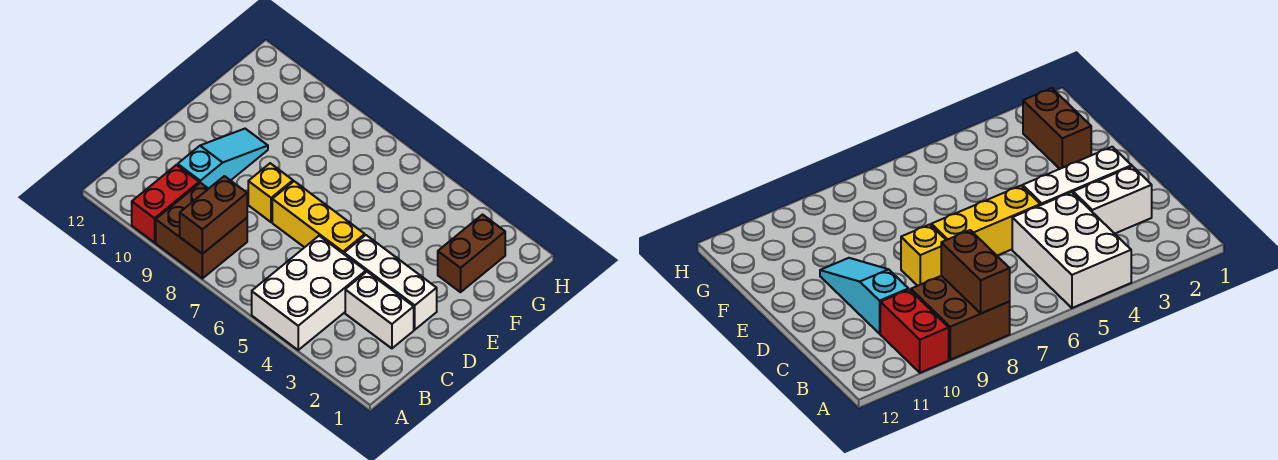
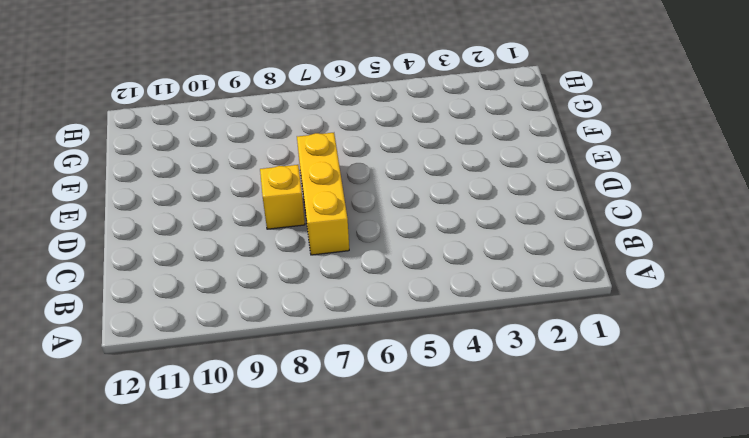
yellow 1x3 brick [297,133,349,255] -> yellow 1x3 brick turned to [272,181,365,254]
none -> white 2x3 brick [252,236,366,350]
none -> brown 2x2 brick [156,183,247,278]

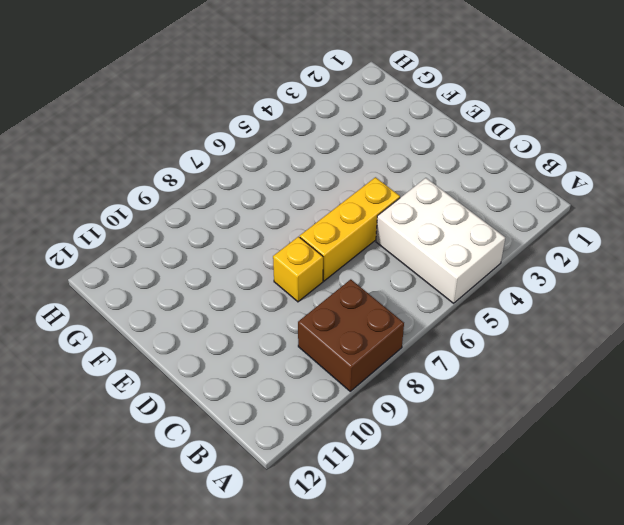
none -> red 1x2 brick [132,165,199,243]
none -> white 1x2 brick [345,272,414,348]

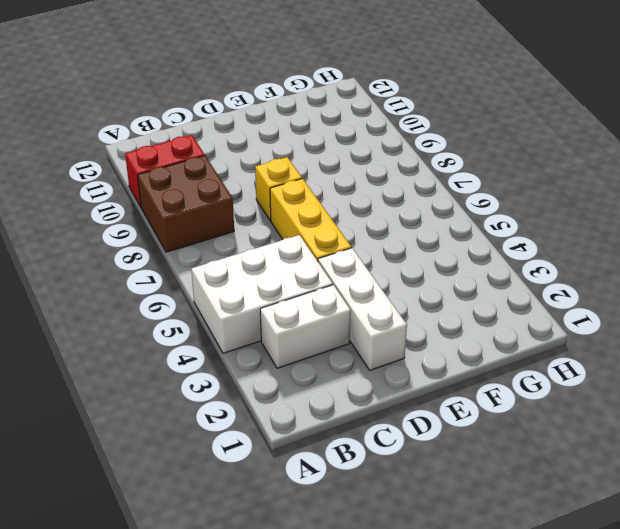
white 1x2 brick [260,285,351,368] -> white 1x2 brick turned to [345,272,414,348]
none -> cyan 1x3 slope [178,129,268,189]
none -> brown 1x2 brick [438,215,505,292]

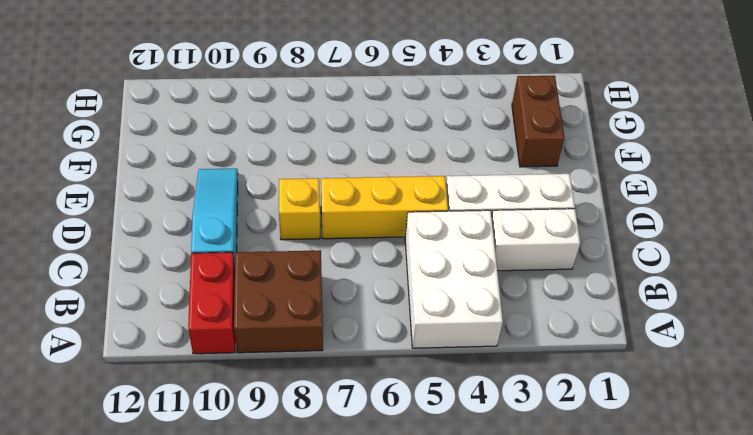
none -> brown 1x2 brick [180,176,247,254]

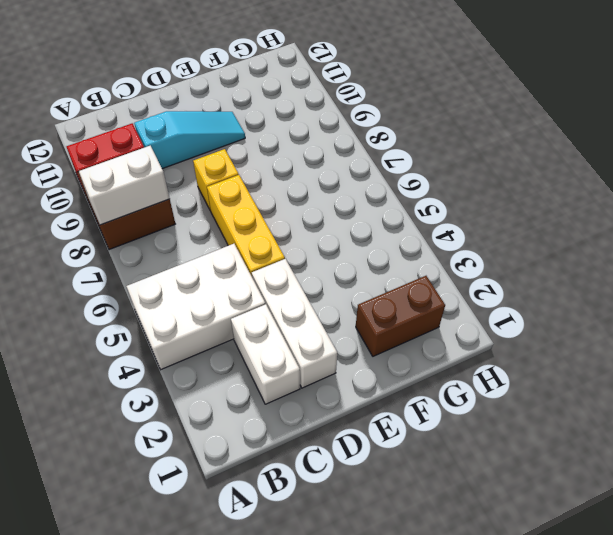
white 1x2 brick [79,146,170,225] -> brown 1x2 brick [180,176,247,254]

